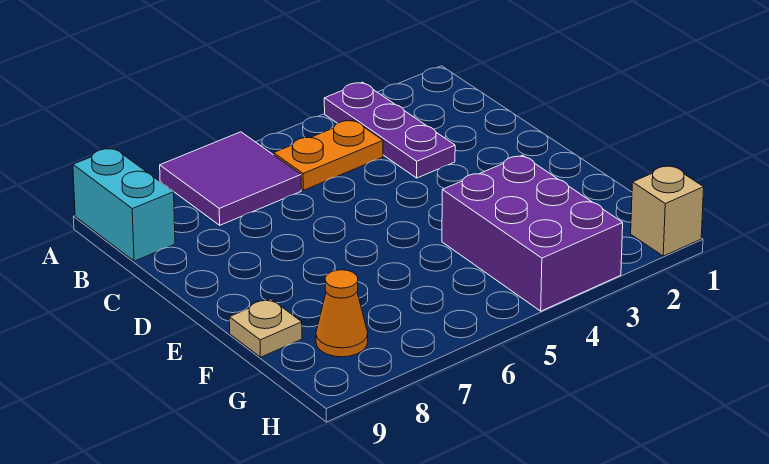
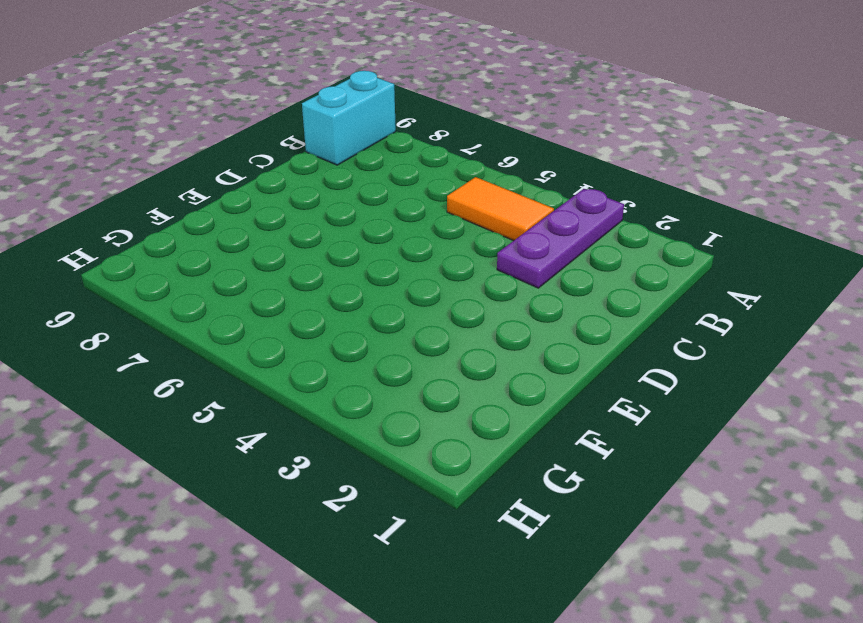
orange 1x2 tile [447,177,554,241] -> orange 1x2 plate [274,120,383,190]
none -> purple 2x2 tile [160,132,301,225]
none -> purple 2x3 brick [442,155,623,311]

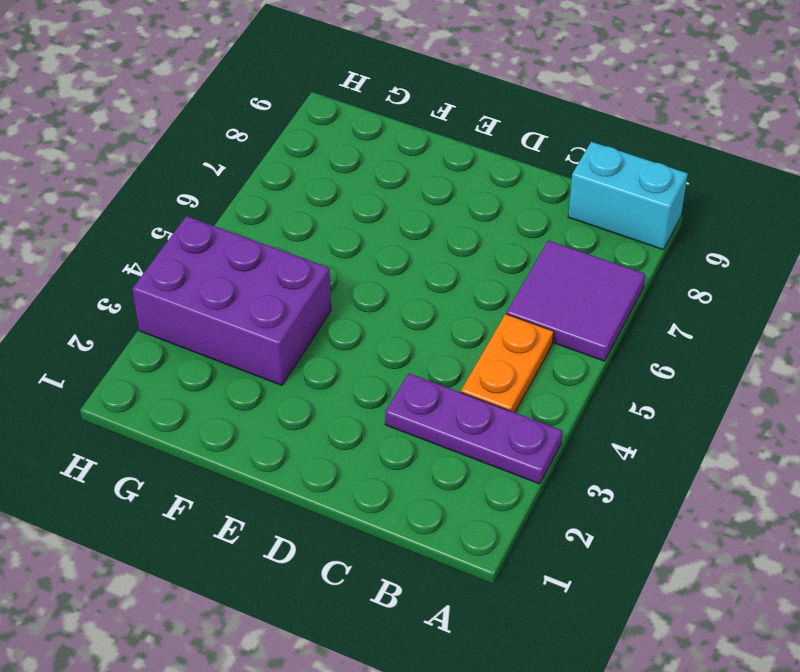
none -> tan 1x1 plate [229,299,302,357]
none -> orange 1x1 cone [316,270,368,357]

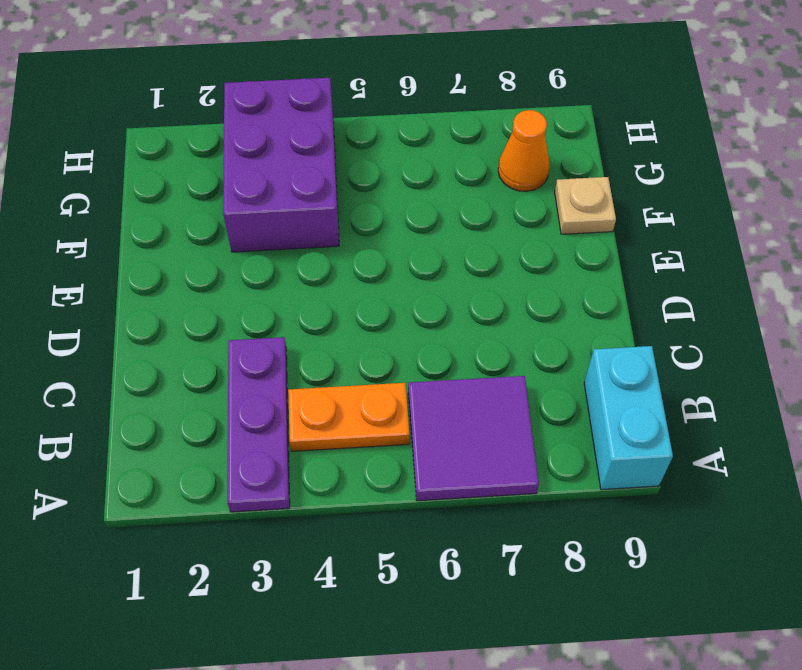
none -> tan 1x1 brick [631,165,704,256]

